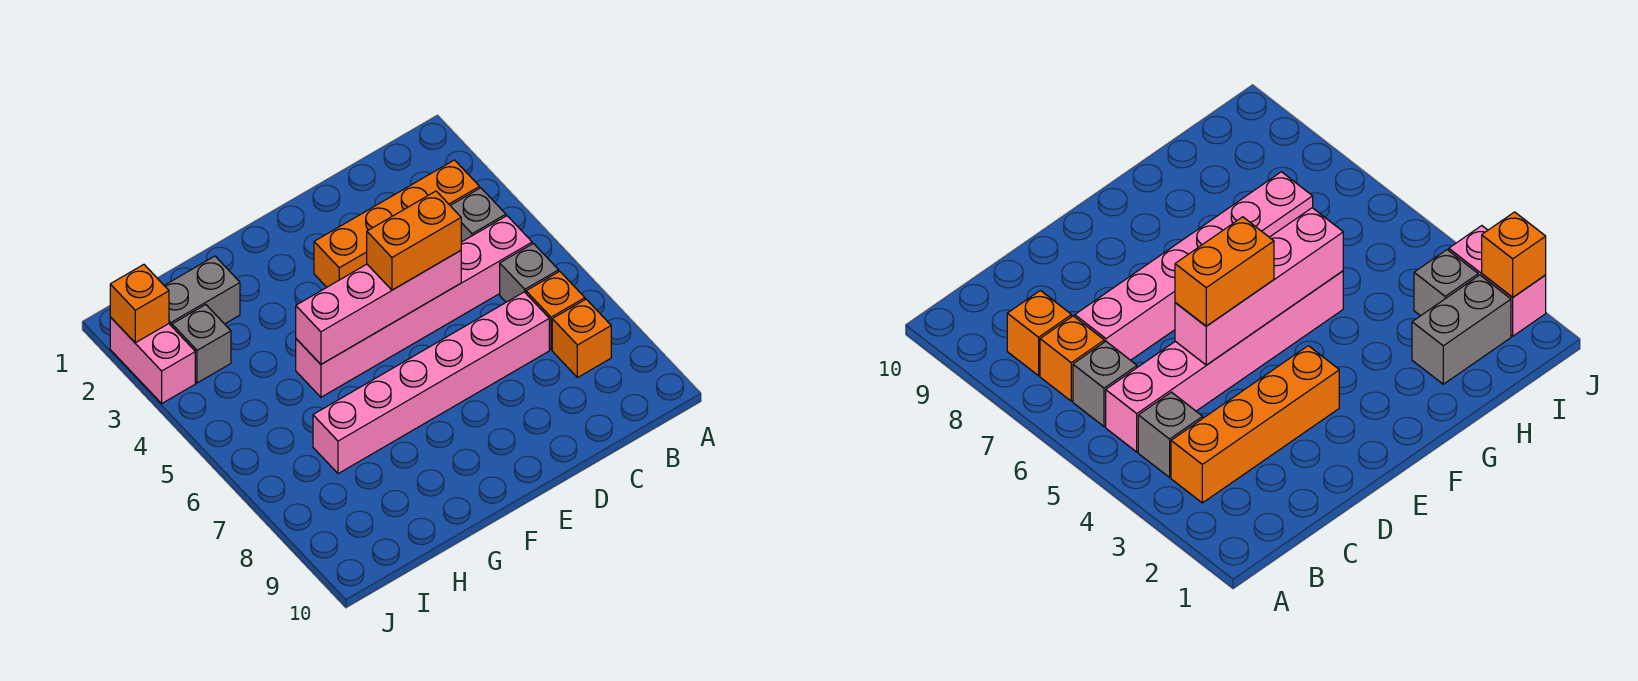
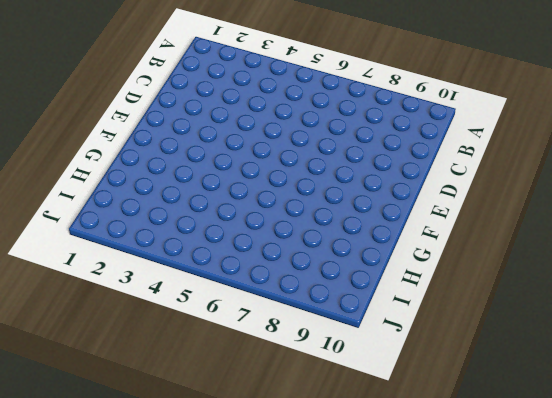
none -> orange 1x4 brick [314,160,480,287]
none -> grey 1x1 brick [450,188,506,242]
none -> pink 1x6 brick [296,216,532,397]

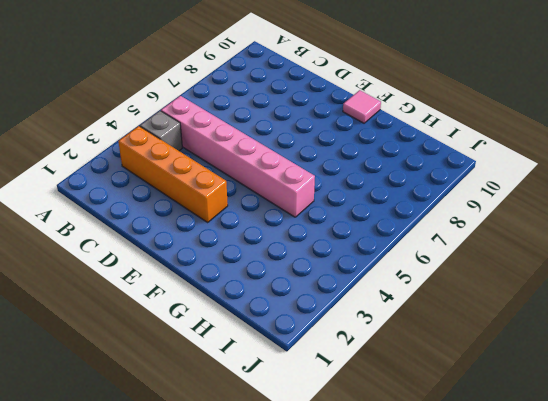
pink 1x1 tile [343,90,381,123] -> none
none -> grey 1x1 brick [500,244,559,302]
none -> orange 1x1 brick [526,271,585,350]
none -> orange 1x1 brick [552,299,611,378]

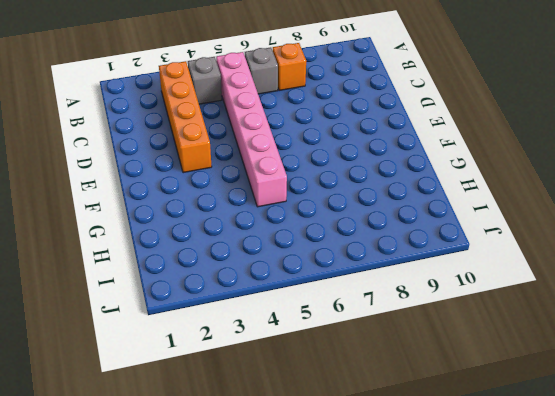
none -> orange 1x1 brick [552,299,611,378]
none -> pink 1x6 brick [313,292,549,474]
none -> grey 1x2 brick [164,256,240,326]

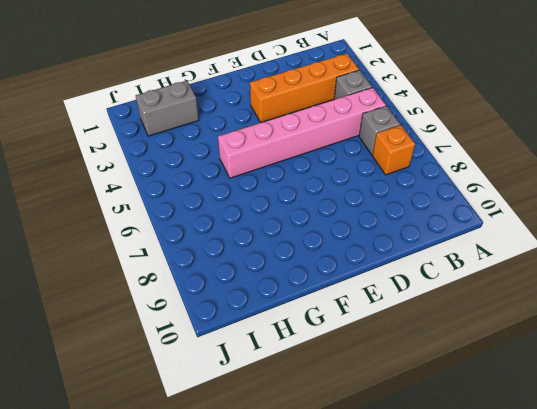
none -> orange 1x1 brick [552,299,611,378]
none -> pink 1x6 brick [313,292,549,474]
none -> grey 1x1 brick [172,305,231,383]

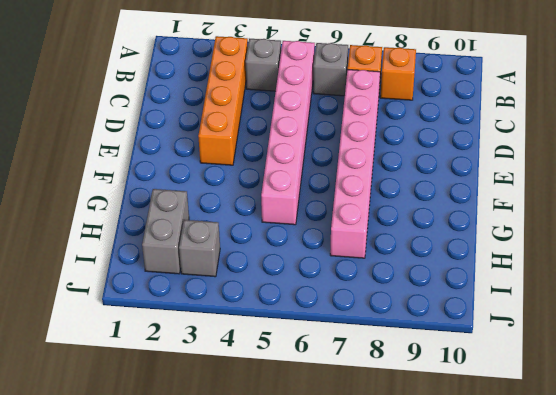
none -> pink 1x2 brick [110,317,195,403]
none -> pink 1x4 brick [296,251,461,364]
none -> orange 1x1 brick [110,265,169,343]

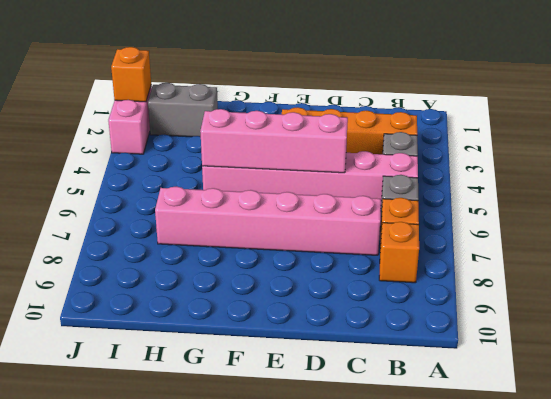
none -> grey 1x1 brick [172,305,231,383]
none -> orange 1x2 brick [367,191,461,290]

